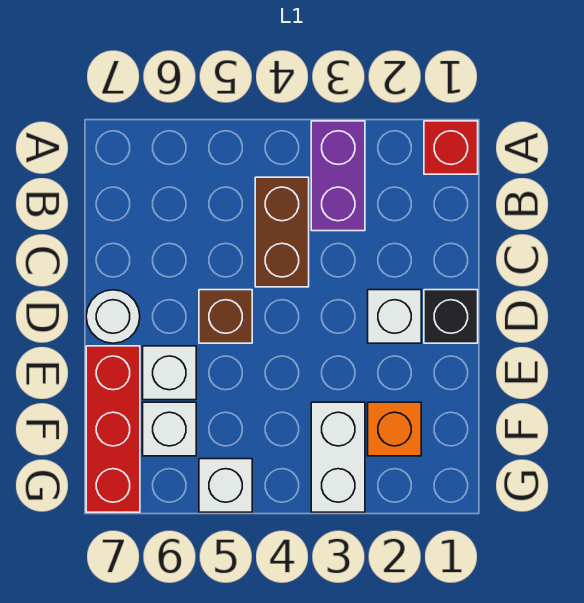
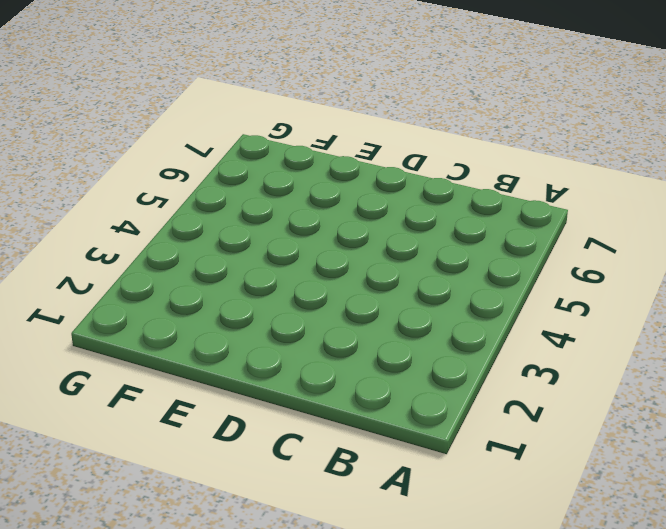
none -> red 1x1 brick [424,121,478,174]
none -> purple 1x2 brick [311,121,365,231]
none -> brown 1x2 brick [255,177,309,287]

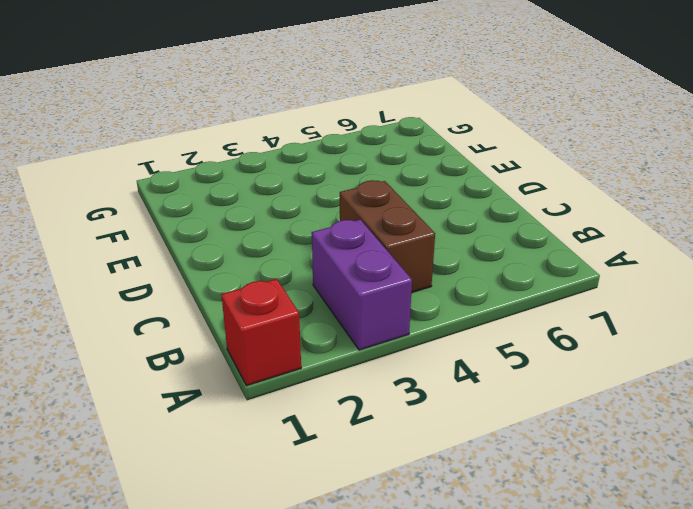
none -> black 1x1 brick [424,290,478,343]
none -> white 1x1 brick [368,290,421,343]
none -> brown 1x1 brick [199,290,252,343]

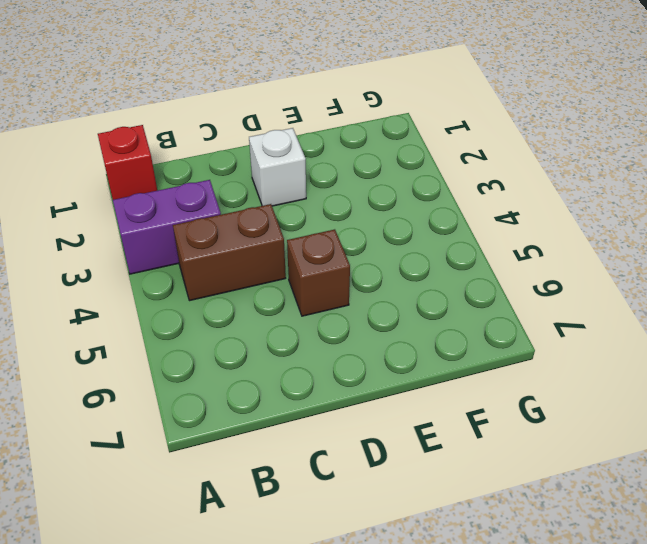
none -> black 1x1 brick [424,290,478,343]
none -> white 1x1 round brick [86,290,140,343]
none -> white 1x1 brick [143,346,196,400]

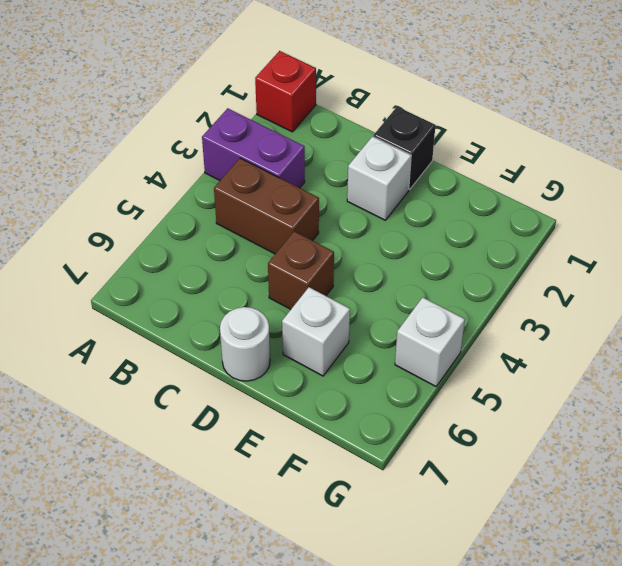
none -> red 1x3 brick [86,346,140,512]
none -> orange 1x1 brick [368,402,421,456]
none -> white 1x2 brick [311,402,365,512]

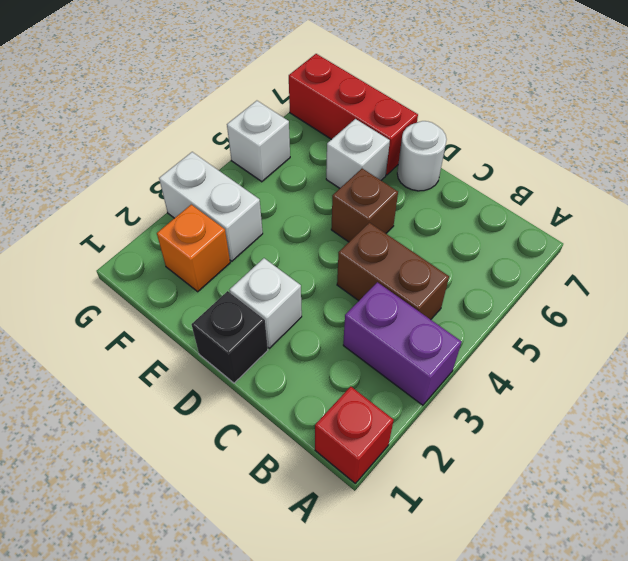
none -> white 1x1 brick [143,402,196,456]

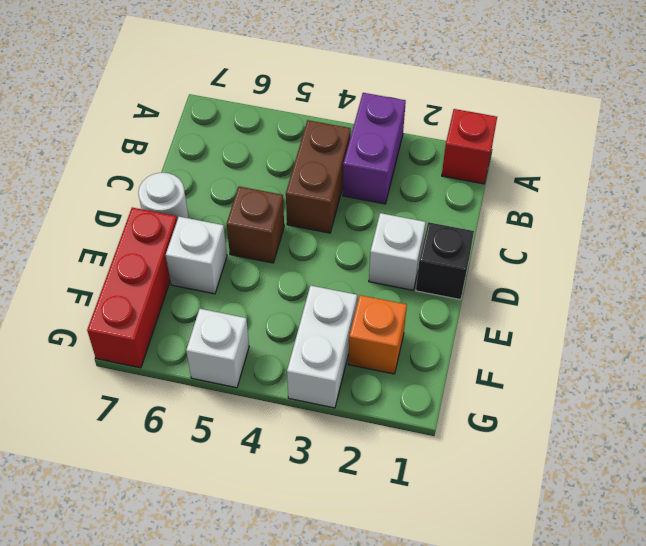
none -> white 1x1 brick [143,402,196,456]

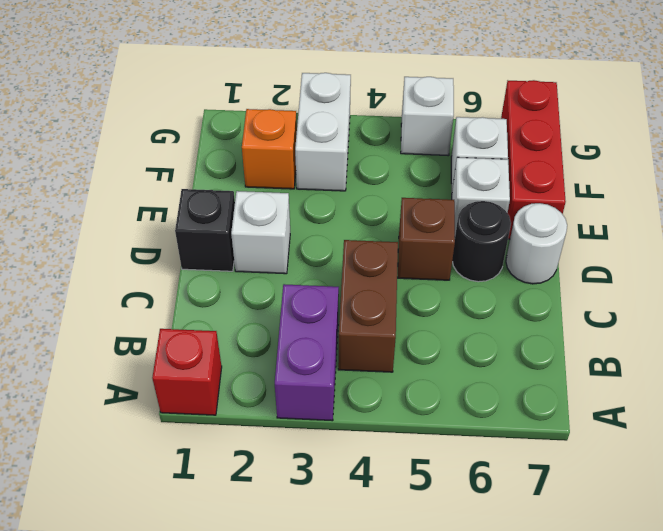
black 1x1 round brick [452,201,511,282] -> none

